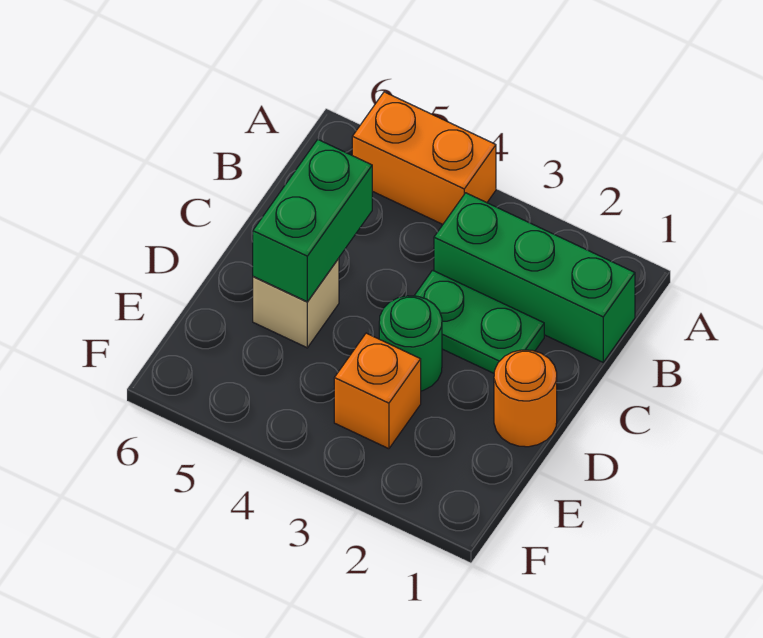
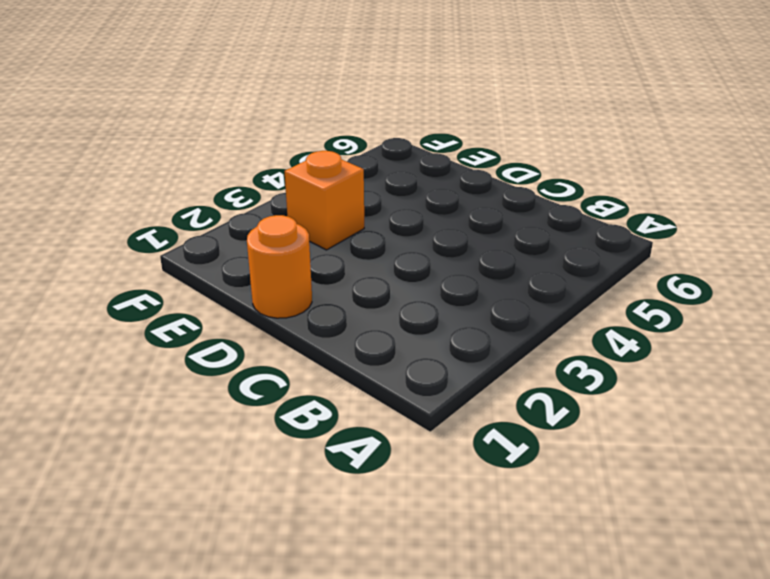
none -> orange 1x2 brick [352,92,496,224]
none -> green 1x3 brick [434,193,635,362]

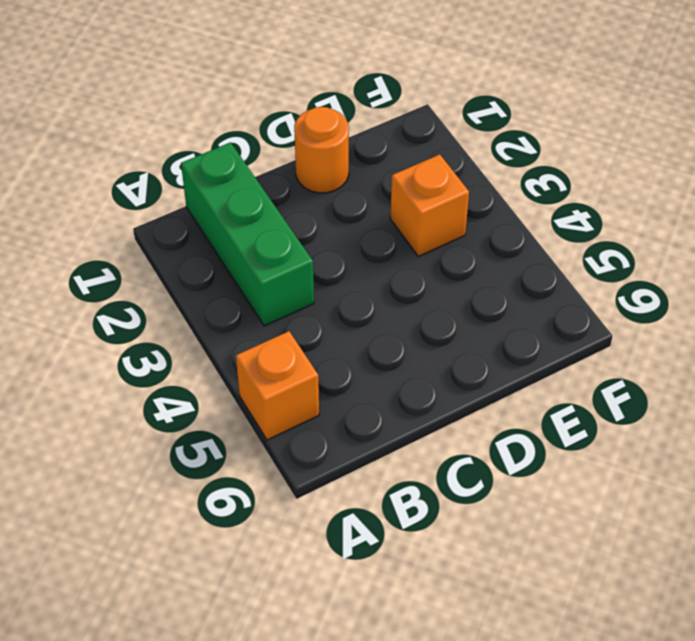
orange 1x1 brick [236,331,319,440] -> orange 1x2 brick [352,92,496,224]
none -> green 1x2 plate [414,270,544,373]
none -> green 1x1 round brick [379,296,442,391]

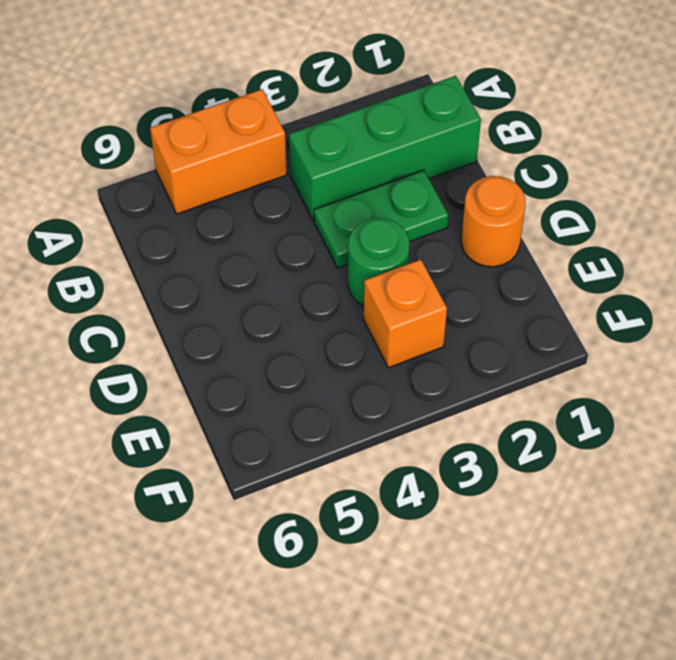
none -> tan 1x1 brick [253,258,339,348]
none -> green 1x2 brick [253,140,372,302]

